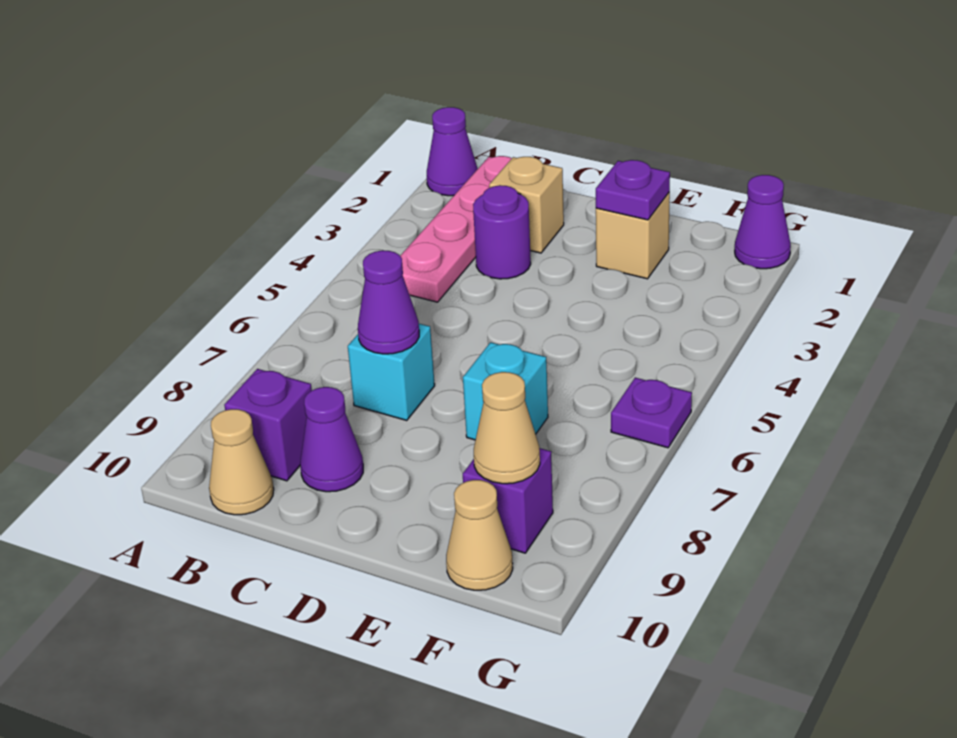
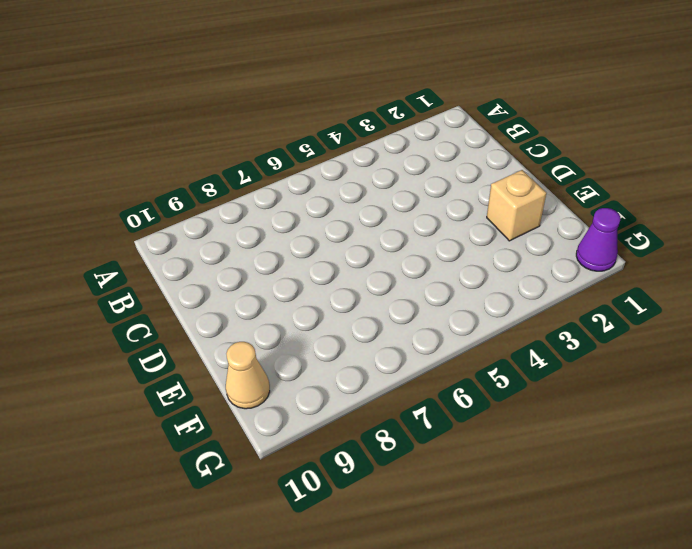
none -> purple 1x1 cone [427,107,478,196]
none -> pink 1x4 plate [400,156,512,302]
none -> purple 1x1 brick [224,369,312,481]

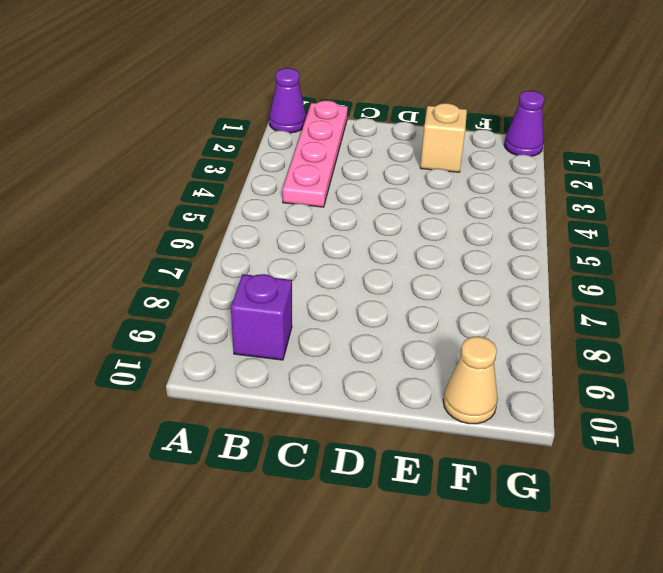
none -> tan 1x1 cone [209,409,274,515]
none -> tan 1x1 brick [489,157,564,253]
none -> purple 1x1 round brick [473,185,531,279]

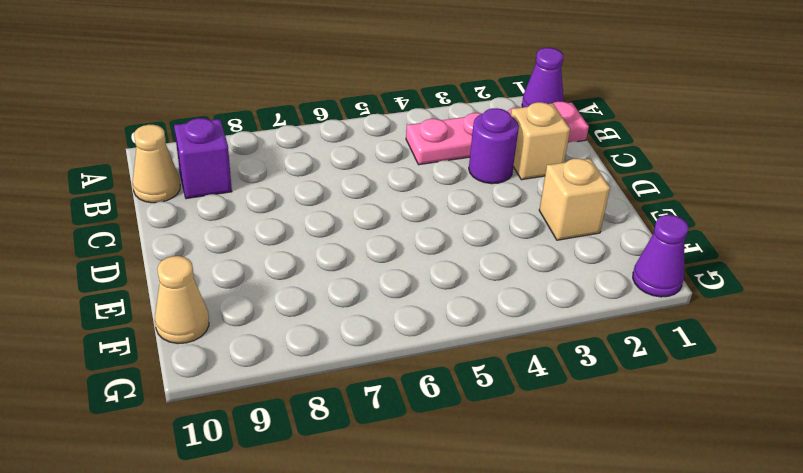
none -> cyan 1x1 brick [348,324,435,421]
none -> purple 1x1 cone [300,387,363,492]
none -> cyan 1x1 brick [463,342,548,440]

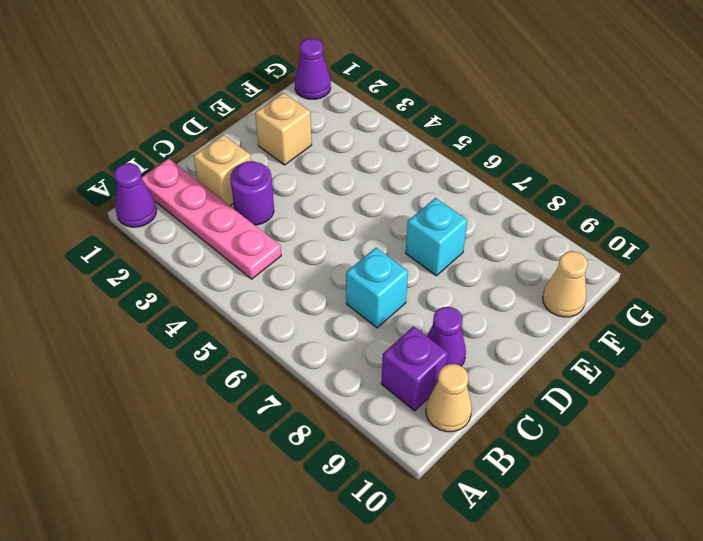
none -> purple 1x1 brick [463,448,553,553]
none -> purple 1x1 plate [611,378,692,448]
none -> purple 1x1 cone [358,250,419,354]

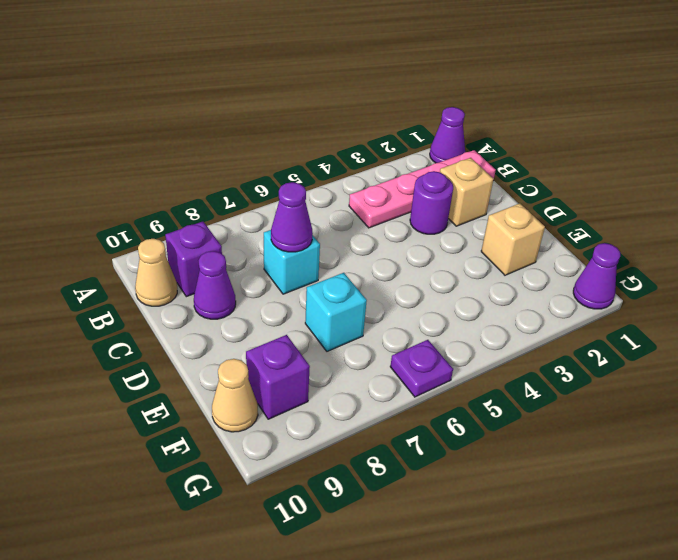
none -> purple 1x1 plate [596,160,670,220]
none -> tan 1x1 cone [474,372,540,484]

